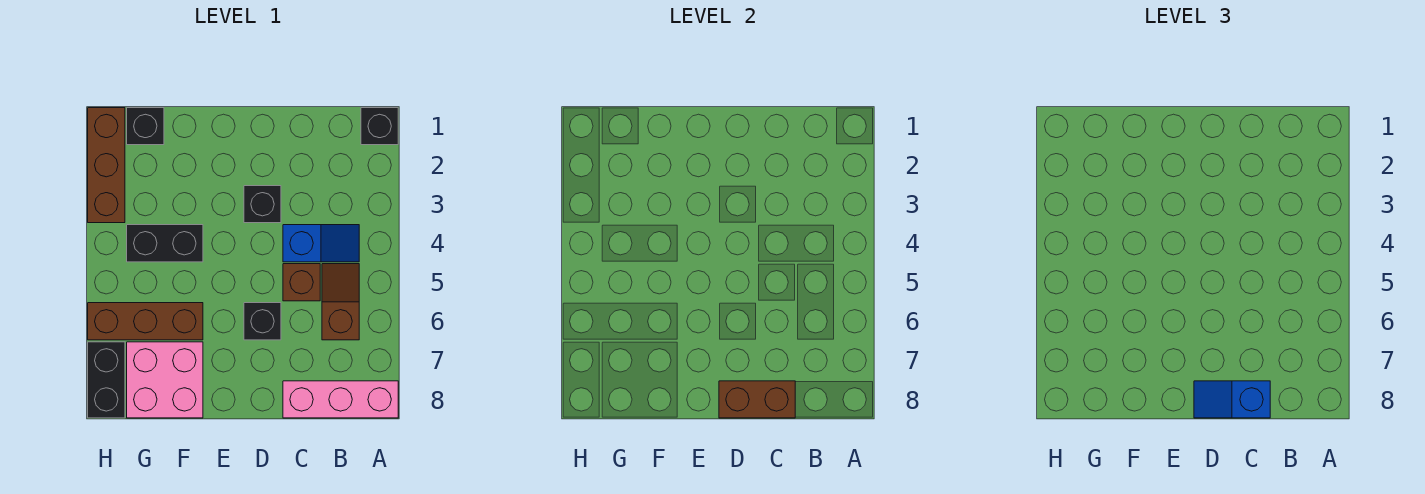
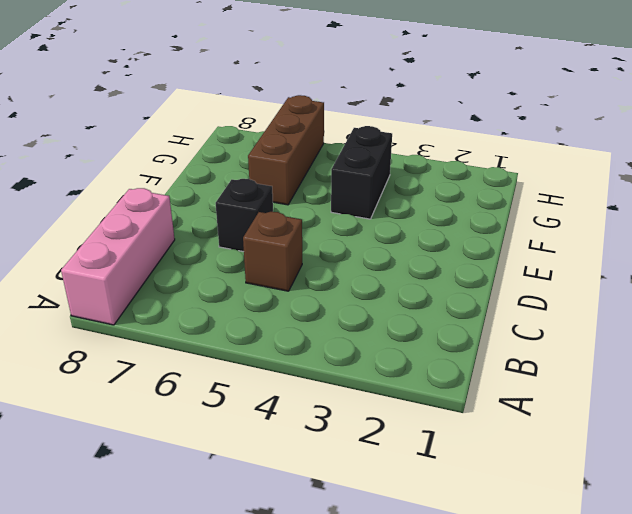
none -> black 1x1 brick [361,108,398,145]
none -> blue 1x2 slope [283,225,359,262]
none -> brown 1x2 slope [322,264,359,340]

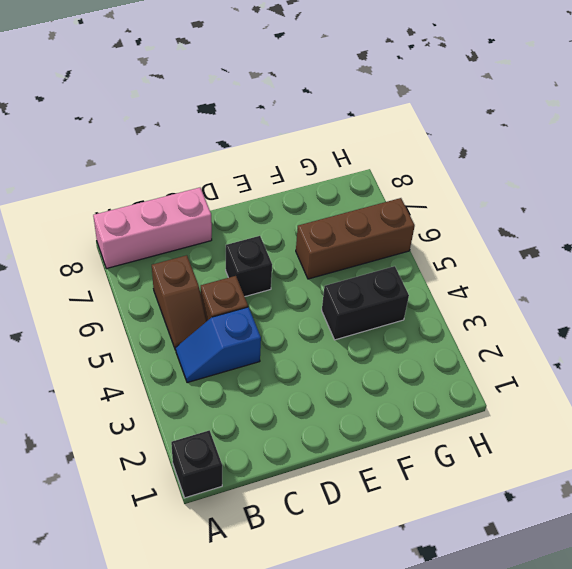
none -> black 1x1 brick [244,186,281,223]
none -> pink 2x2 brick [127,342,203,418]
none -> black 1x1 brick [127,108,164,145]

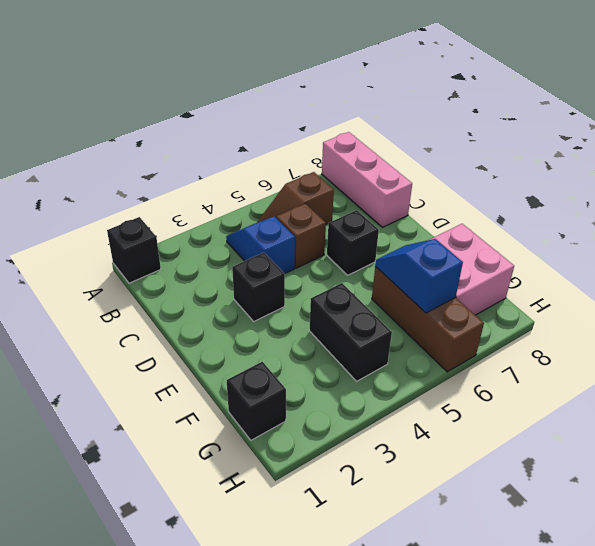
blue 1x2 slope [375,239,463,313] -> blue 1x2 slope turned to [1194,381,1270,418]
none -> brown 1x3 brick [88,108,125,223]
none -> black 1x2 brick [88,342,125,418]
none -> brown 1x2 brick [719,381,795,418]

